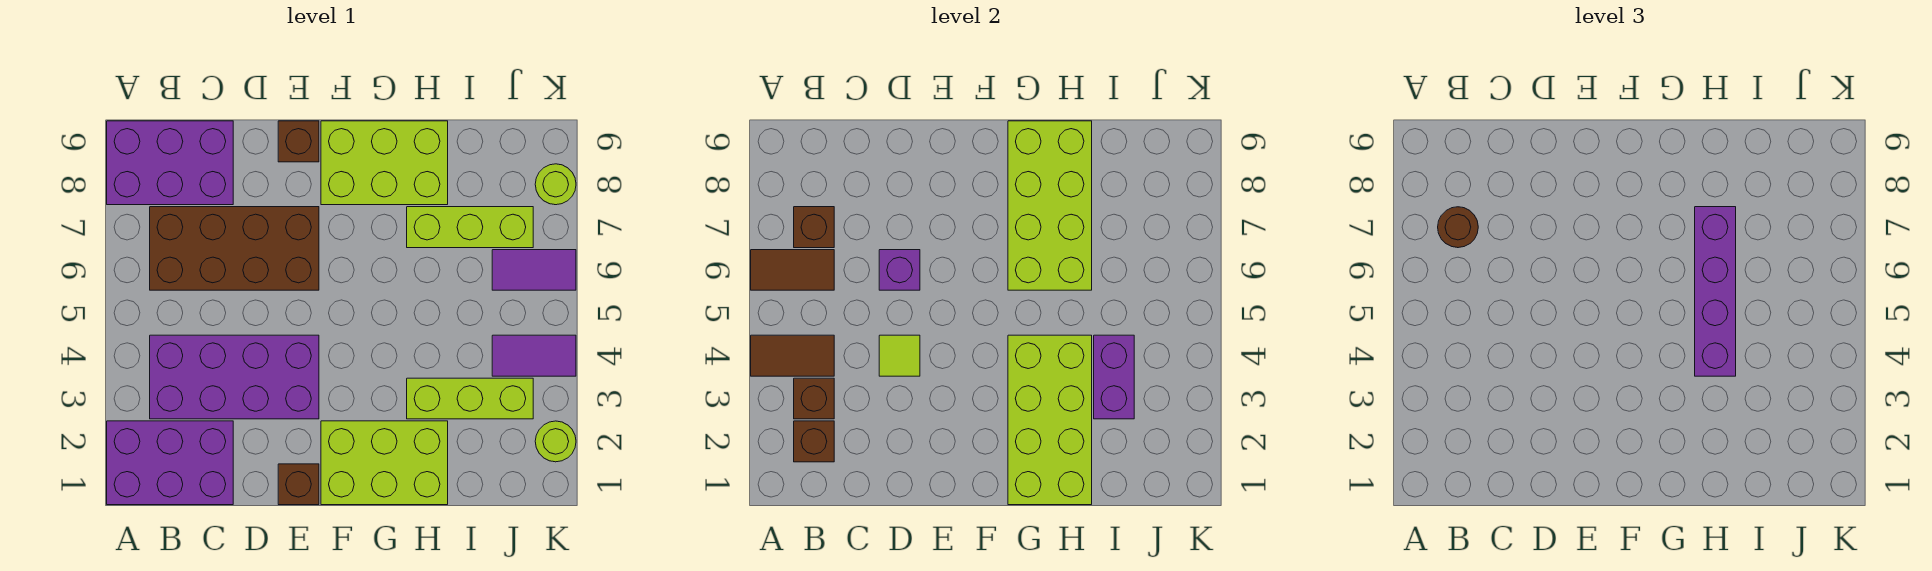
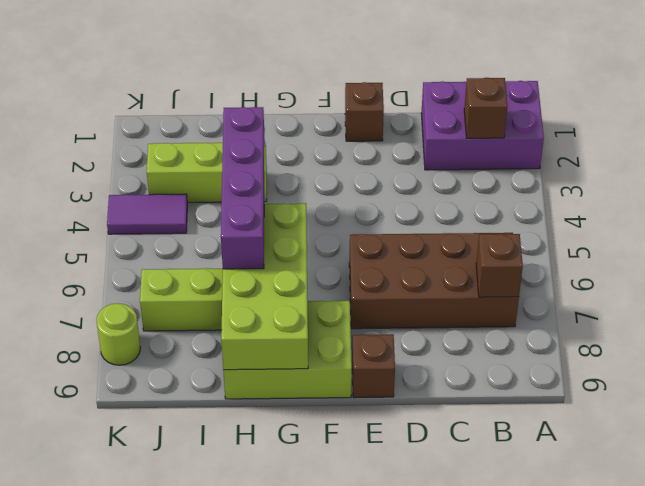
none -> purple 2x3 brick [107,121,233,205]
none -> purple 2x4 brick [150,335,319,419]
none -> lime 2x3 brick [321,421,448,505]

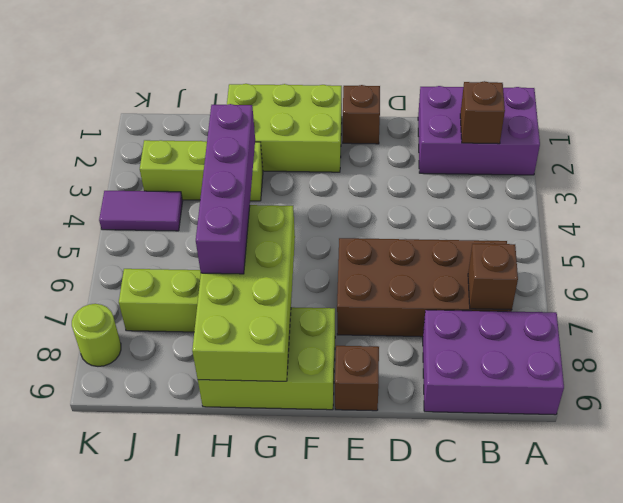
none -> purple 2x4 brick [150,335,319,419]
none -> purple 1x2 tile [492,250,576,290]
none -> lime 1x1 round brick [535,421,576,462]

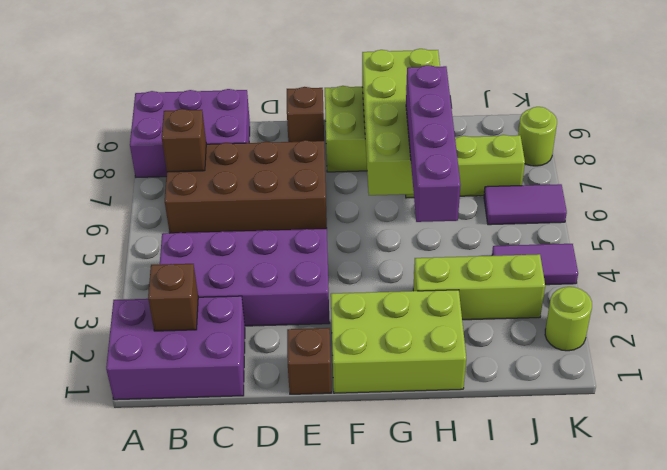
none -> brown 1x2 tile [751,335,834,376]
none -> brown 1x2 tile [751,250,834,290]
none -> brown 1x1 brick [794,378,834,419]

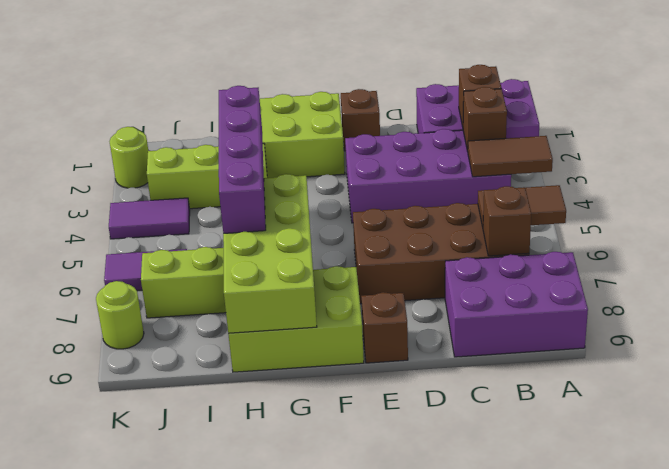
none -> lime 1x1 tile [879,335,920,376]
none -> purple 1x1 brick [879,250,920,290]
none -> lime 2x4 brick [1008,335,1092,505]

